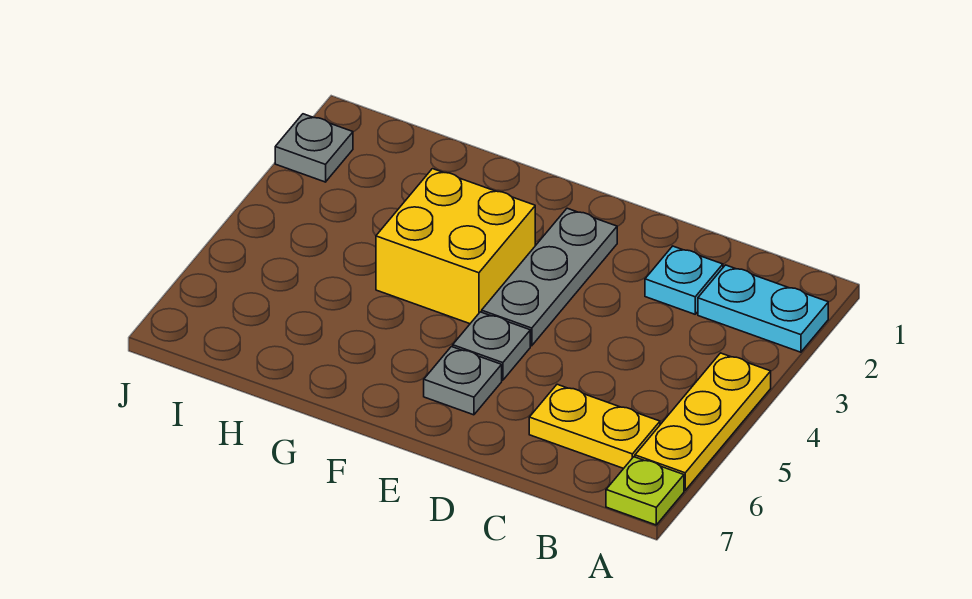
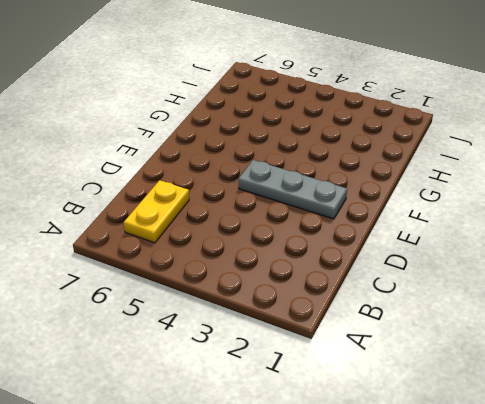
none -> cyan 1x2 plate [698,265,828,352]
none -> yellow 1x3 plate [635,353,771,490]

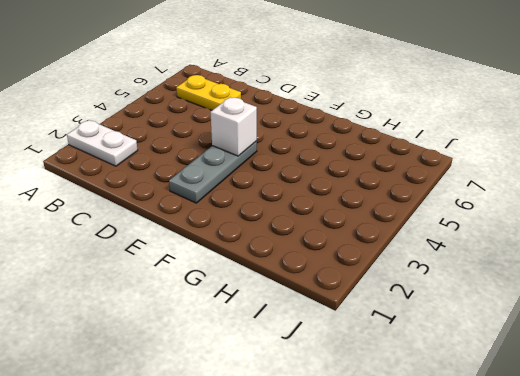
white 1x2 plate [67,120,138,166] -> cyan 1x2 plate [698,265,828,352]
white 1x1 brick [210,97,257,156] -> none
none -> yellow 1x3 plate [635,353,771,490]
none -> lime 1x1 plate [606,457,684,525]

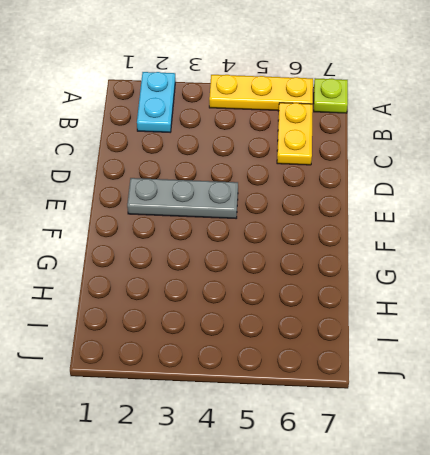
none -> cyan 1x1 plate [645,246,723,314]
none -> grey 1x1 plate [453,312,530,380]

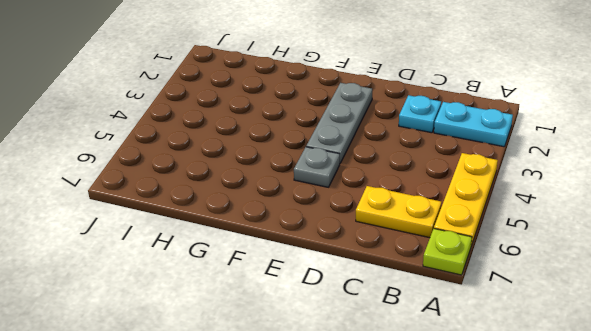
none -> grey 1x1 plate [424,347,502,415]
none -> yellow 2x2 brick [376,169,535,324]

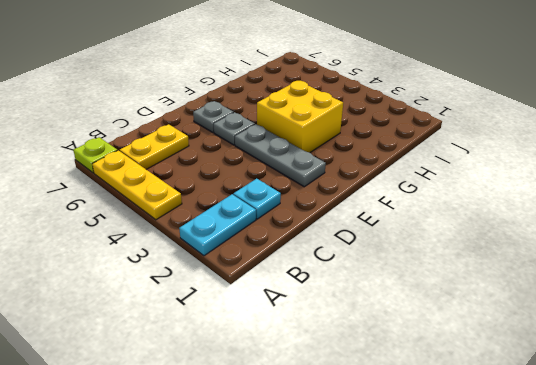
none -> grey 1x1 plate [275,114,353,182]

